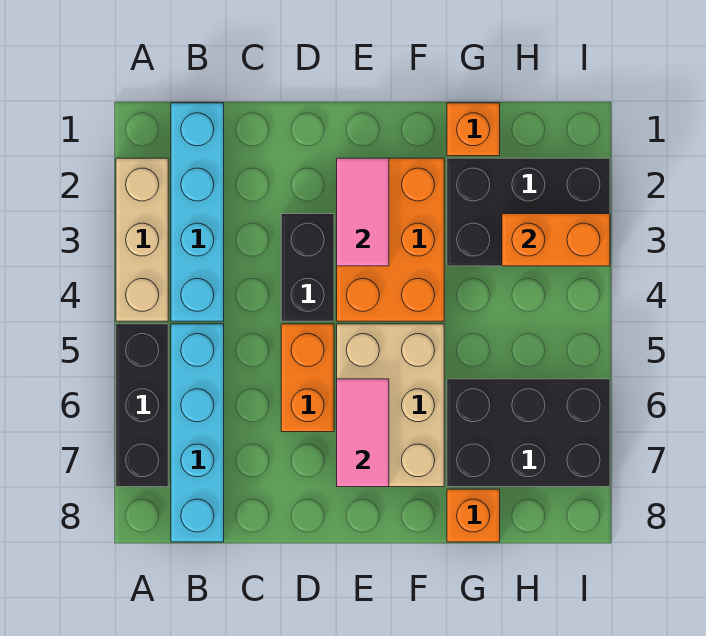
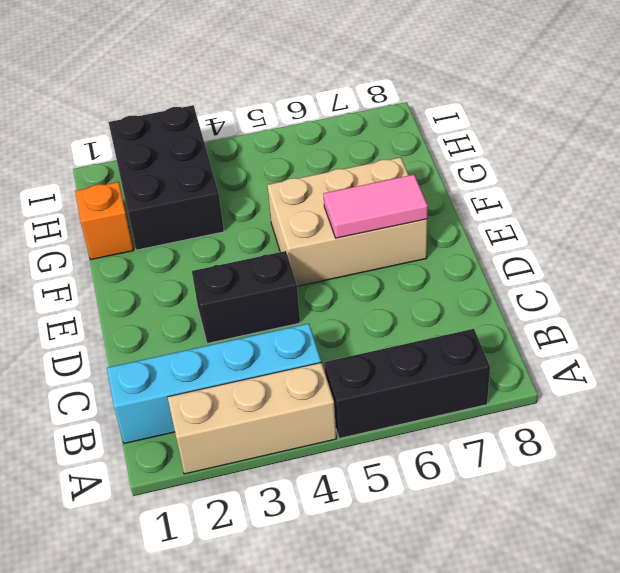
none -> cyan 1x4 brick [171,324,224,542]
none -> orange 1x2 brick [281,324,334,432]
none -> orange 2x3 brick [337,158,444,321]

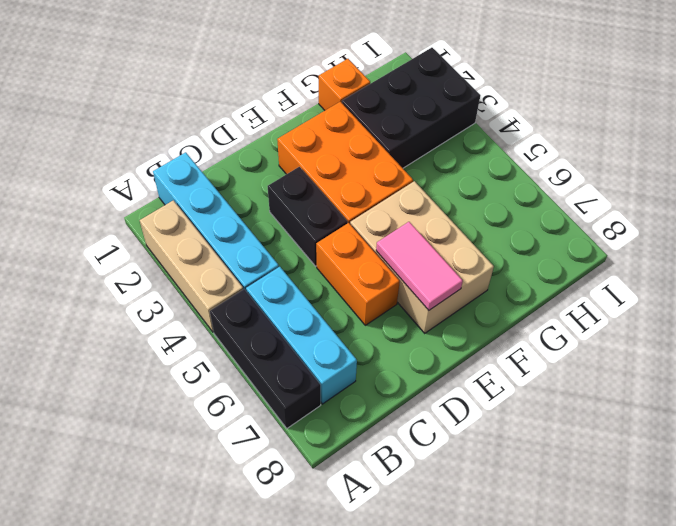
cyan 1x3 brick [246,267,357,404] -> cyan 1x4 brick [171,324,224,542]
none -> black 2x3 brick [447,379,610,487]
none -> orange 1x1 brick [447,489,500,542]
none -> pink 1x2 tile [337,158,389,266]

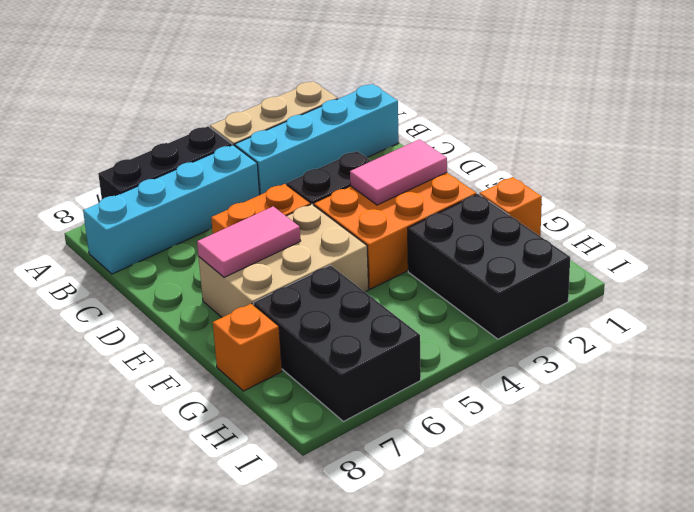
none -> orange 1x2 brick [502,214,610,266]

